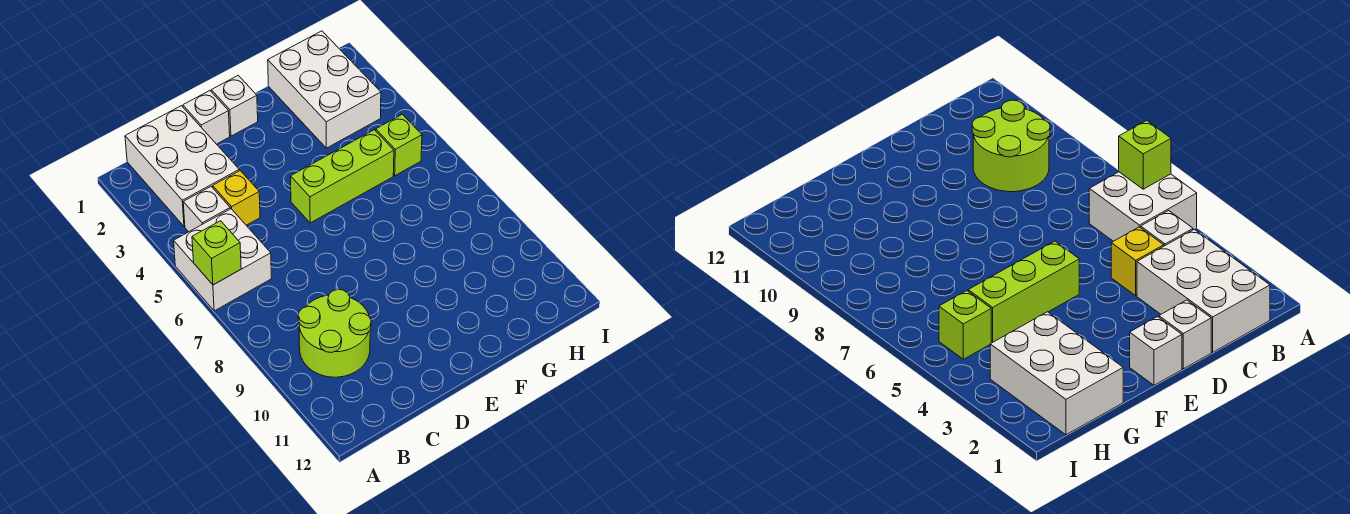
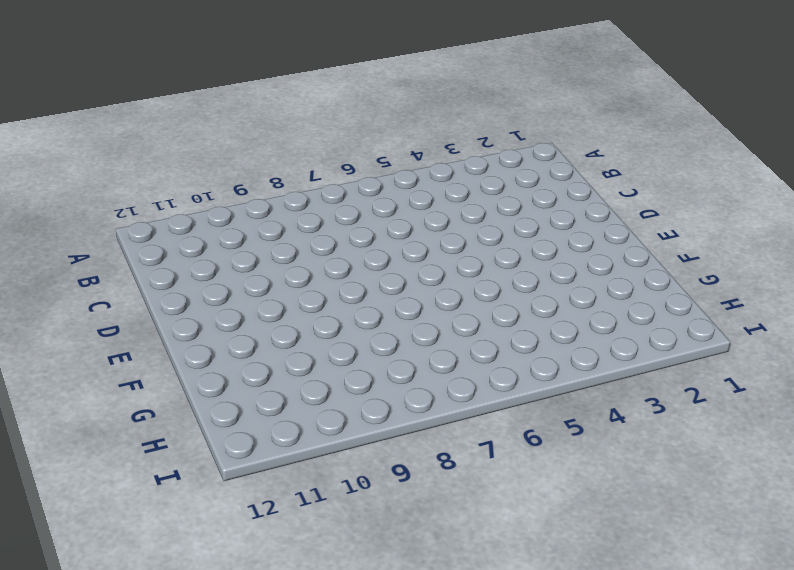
none -> white 2x2 brick [174,209,272,311]
none -> white 2x3 brick [125,106,239,226]

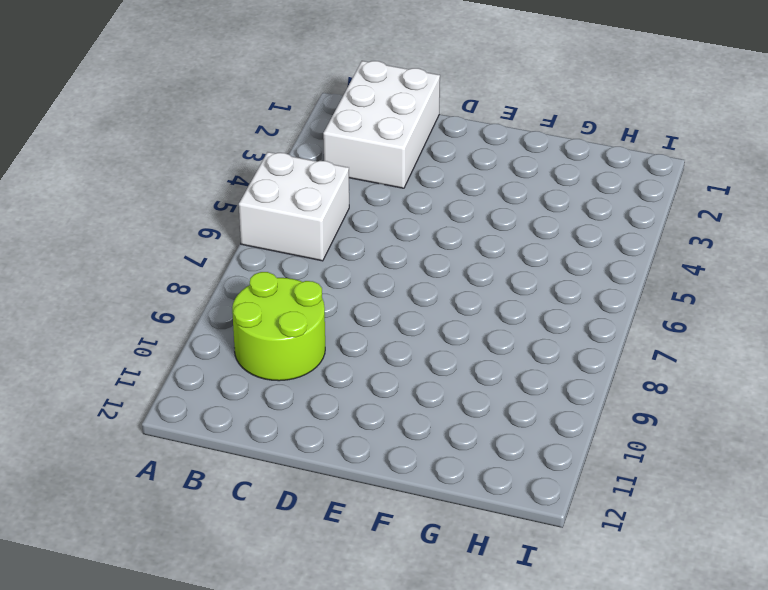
none -> white 1x1 brick [183,187,230,232]
none -> yellow 1x1 brick [213,171,260,225]

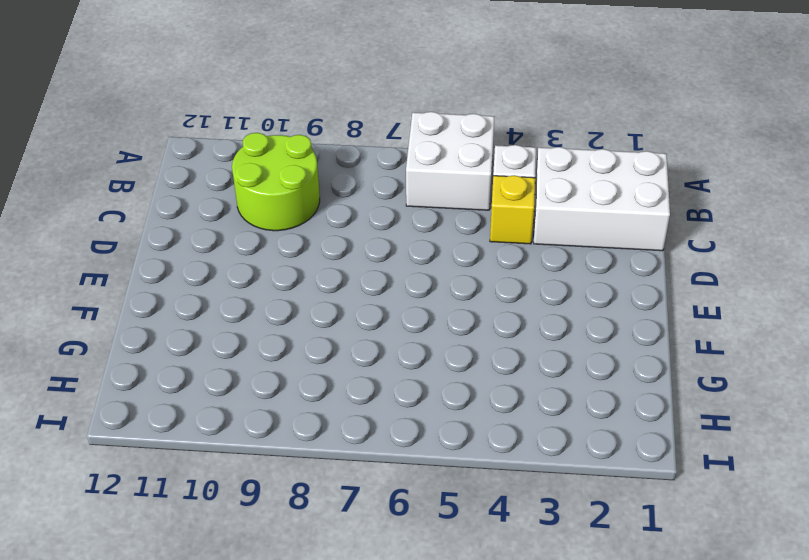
none -> white 1x1 brick [183,91,230,144]
none -> white 1x1 brick [211,76,258,136]

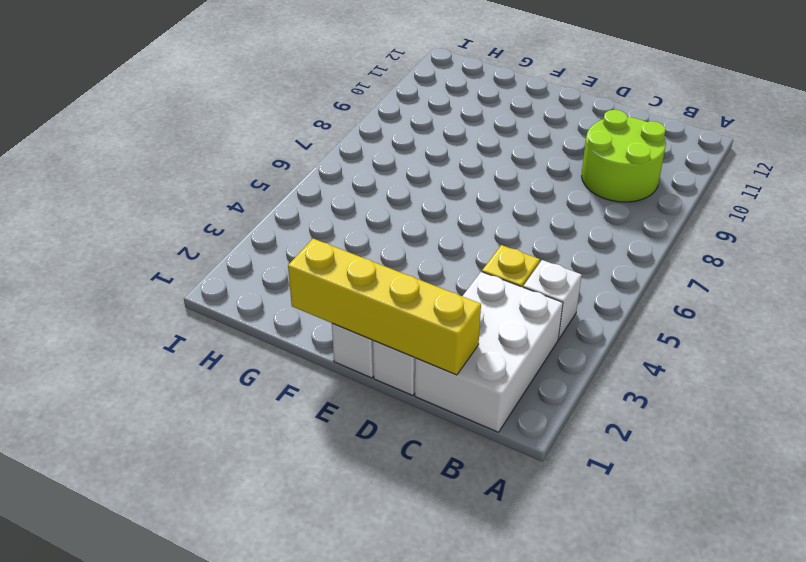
yellow 1x4 brick [288,239,481,375] -> none
none -> white 2x2 brick [174,209,272,311]
none -> lime 1x3 brick [291,130,394,223]

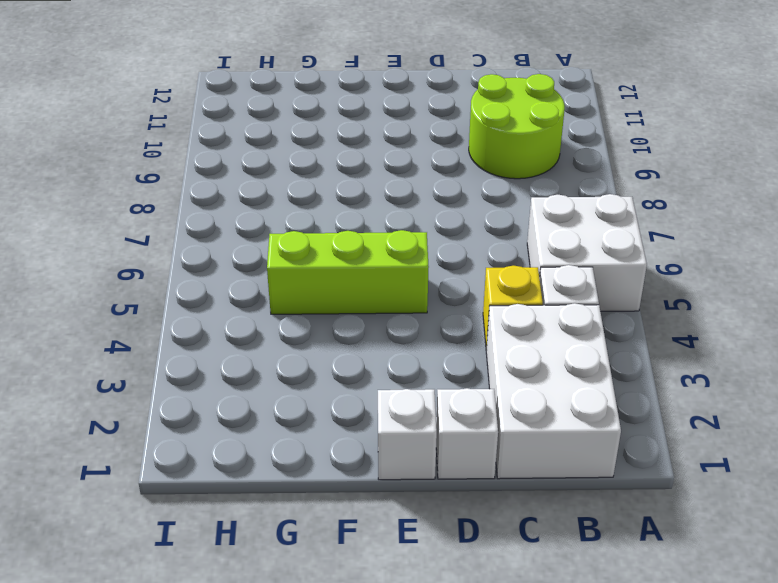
none -> white 2x3 brick [268,31,381,148]
none -> lime 1x1 brick [376,114,422,176]

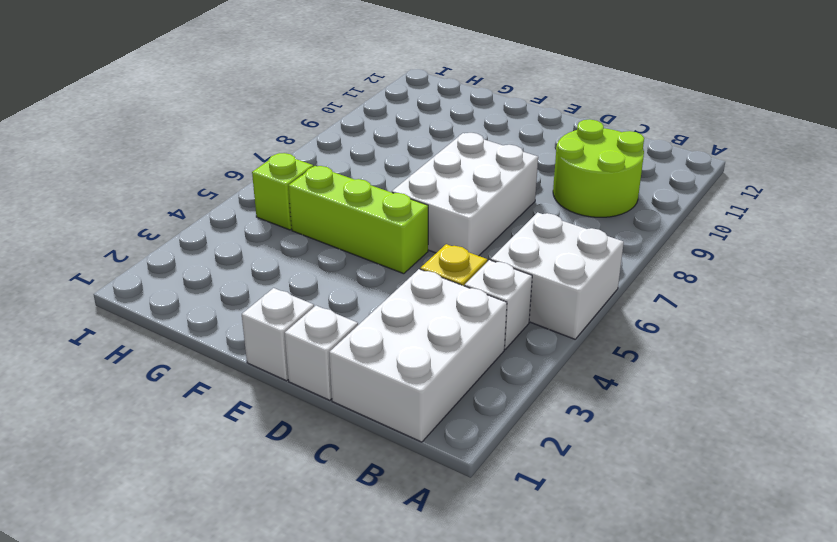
white 2x3 brick [392,133,538,256] -> white 2x3 brick moved to [268,31,381,148]
none -> lime 1x1 brick [192,221,241,285]

